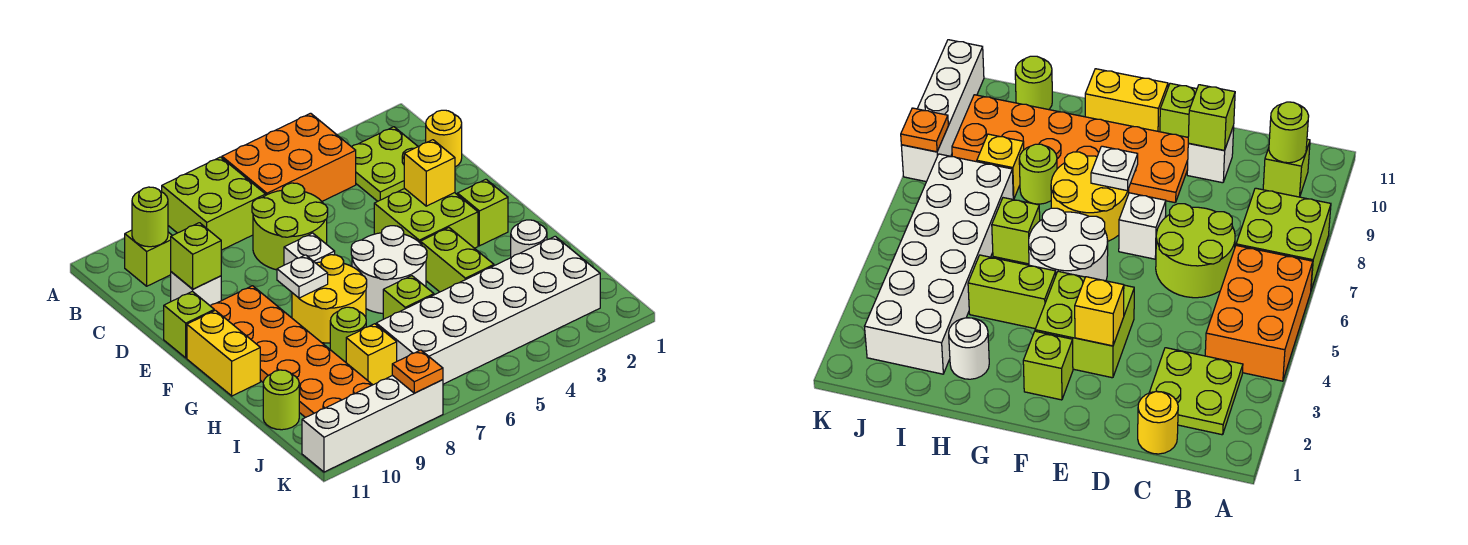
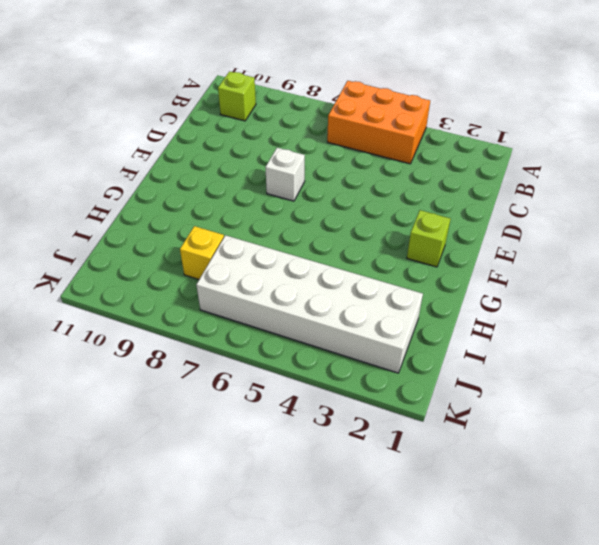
none -> lime 2x2 brick [162,157,266,250]
none -> lime 2x2 plate [352,127,418,201]
none -> yellow 1x1 round brick [426,110,462,167]

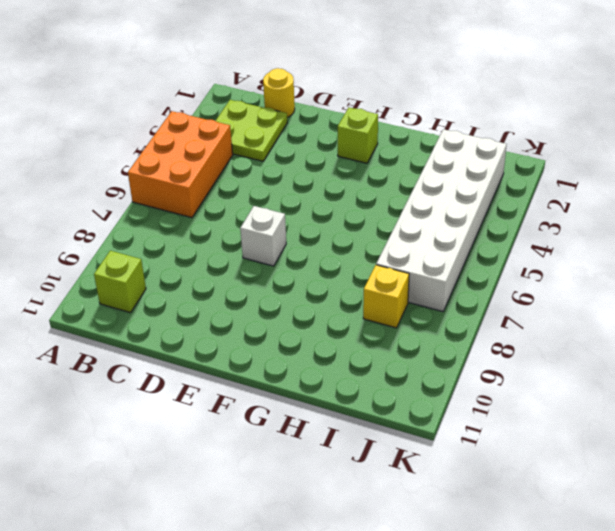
none -> lime 2x2 brick [162,157,266,250]
none -> lime 2x2 round brick [252,183,328,270]
none -> white 1x1 brick [171,272,221,306]

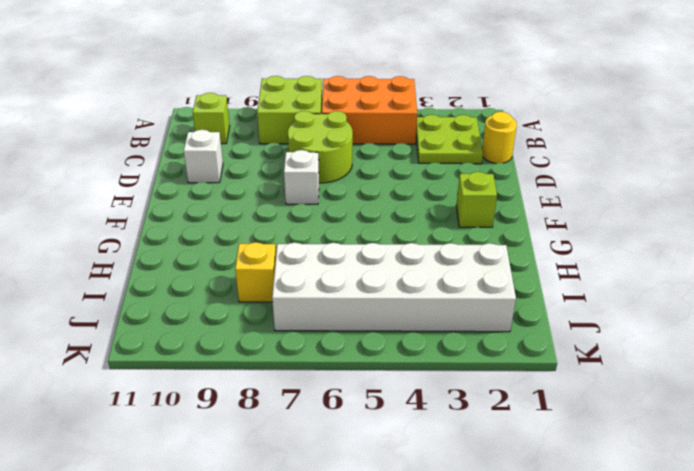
none -> lime 2x2 brick [374,189,478,248]
none -> orange 2x6 plate [211,286,372,418]
none -> lime 1x1 brick [164,291,214,358]

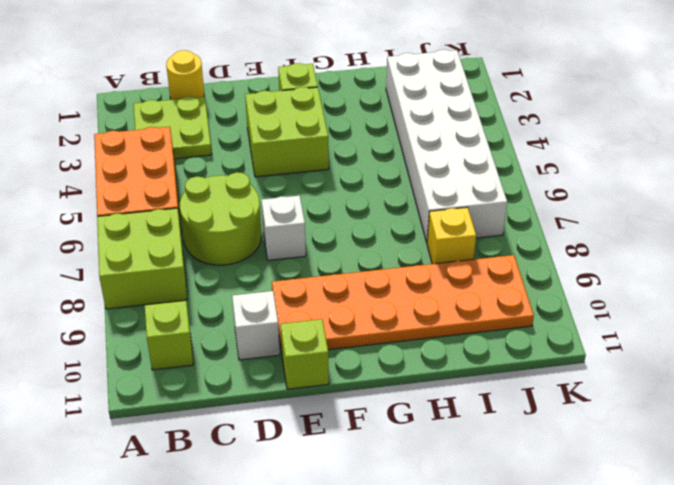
none -> white 2x2 round brick [351,226,427,313]
none -> yellow 2x2 round brick [292,255,367,343]
none -> yellow 1x2 brick [187,310,260,396]

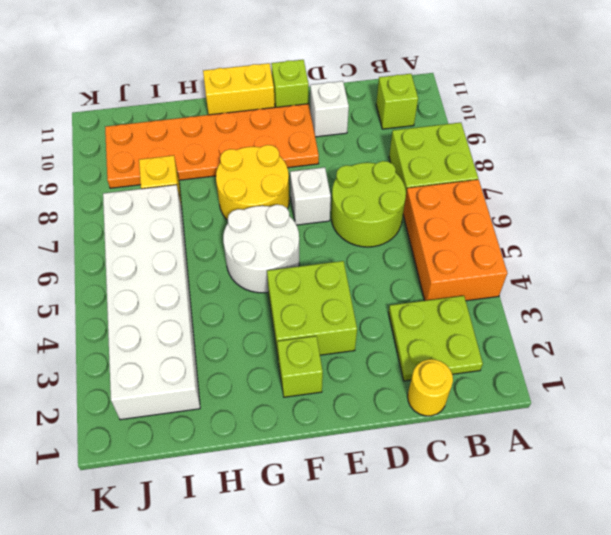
none -> lime 1x2 brick [420,228,494,292]
none -> white 1x1 round brick [511,220,547,258]
none -> lime 1x1 brick [383,276,434,319]

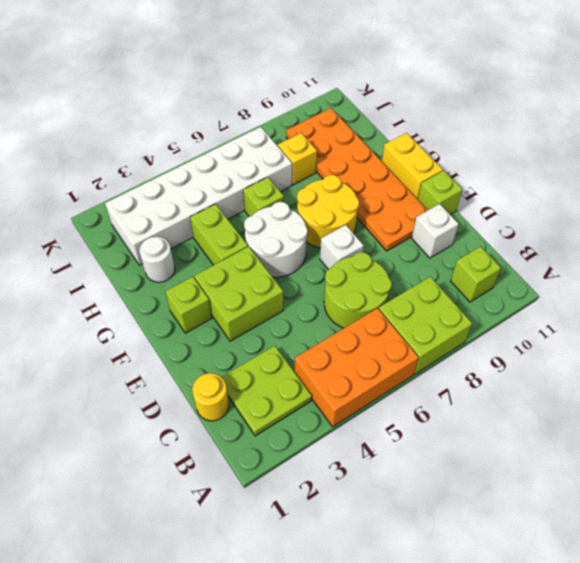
none -> lime 1x1 round brick [330,307,366,362]
none -> lime 1x1 round brick [263,370,299,430]
none -> white 1x4 brick [302,375,443,472]

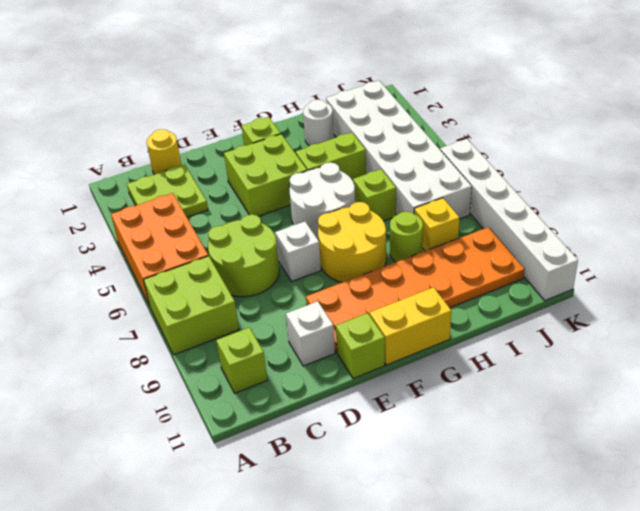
white 1x6 brick [440,139,578,301] -> white 1x4 brick [302,375,443,472]
none -> lime 1x1 round brick [263,370,299,430]
none -> lime 1x1 round brick [132,187,168,247]
none -> lime 1x1 brick [171,223,221,289]

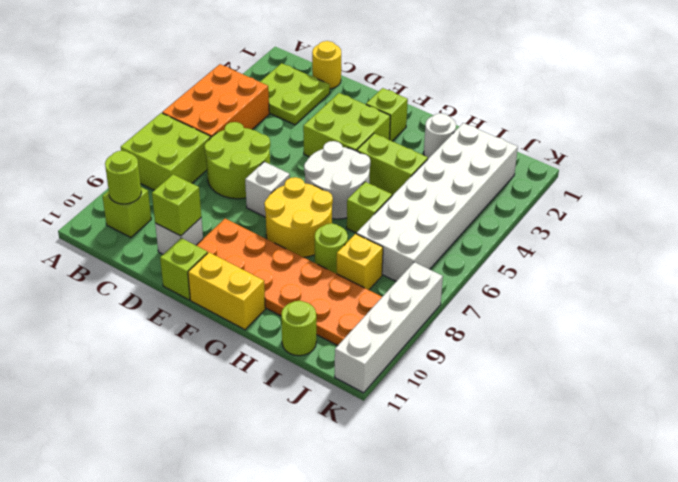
none -> yellow 1x1 brick [404,140,455,206]
none -> white 1x1 plate [277,255,328,298]
none -> orange 1x1 plate [392,350,443,393]

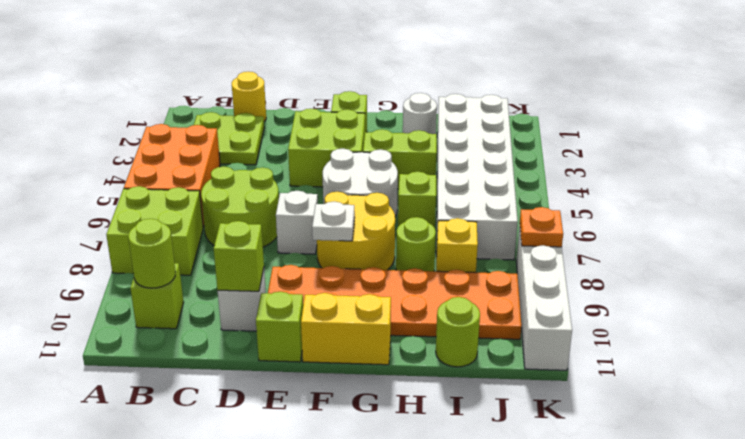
none -> yellow 1x1 brick [404,140,455,206]

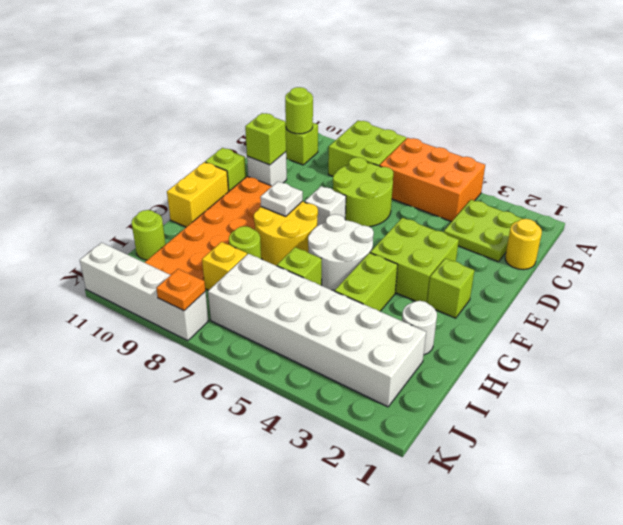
none -> yellow 1x1 brick [404,140,455,206]

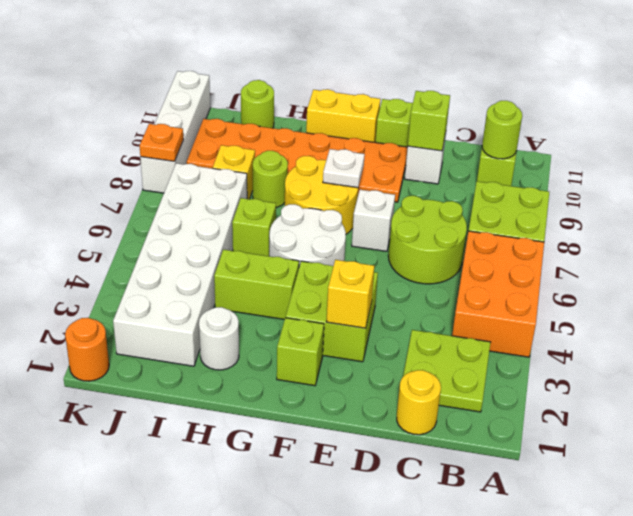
orange 1x1 round brick [65,318,109,381] -> none

